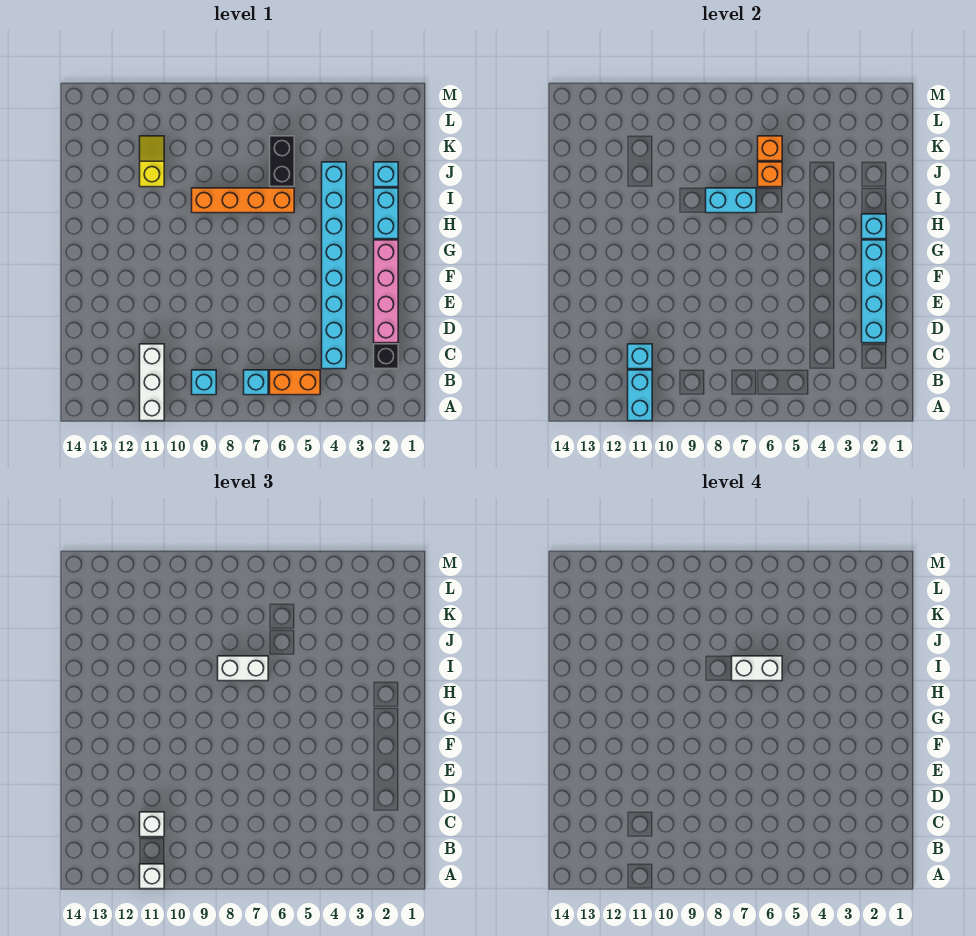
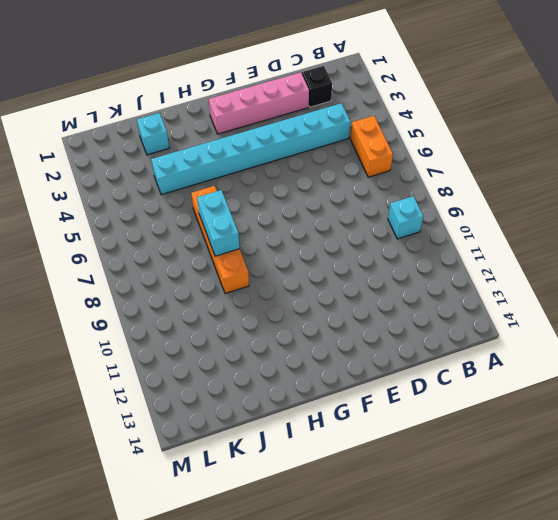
none -> white 1x3 brick [140,344,164,421]
none -> cyan 1x1 brick [244,370,268,395]
none -> cyan 1x2 brick [374,188,398,239]

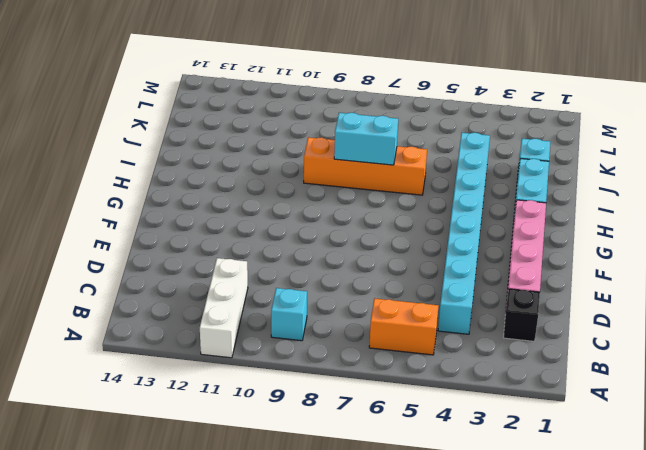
none -> cyan 1x1 brick [244,370,268,395]
none -> black 1x2 brick [270,136,294,187]
none -> yellow 1x2 slope [140,136,164,187]

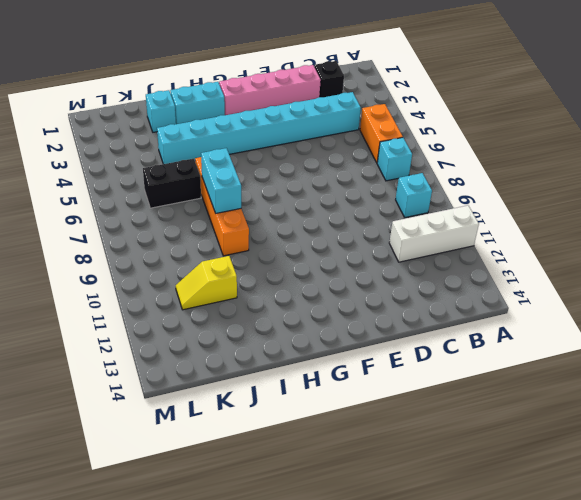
none -> cyan 1x2 brick [628,370,652,421]
none -> cyan 1x1 brick [628,344,652,369]
none -> cyan 1x4 brick [862,240,886,343]

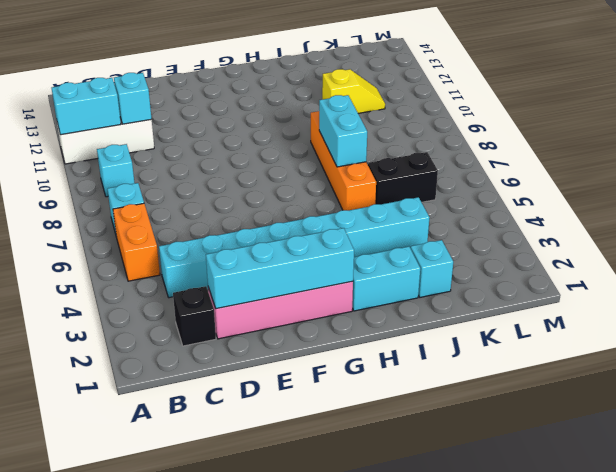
none -> cyan 1x1 brick [862,214,886,239]
none -> orange 1x1 brick [758,162,782,187]
none -> orange 1x1 brick [758,136,782,161]

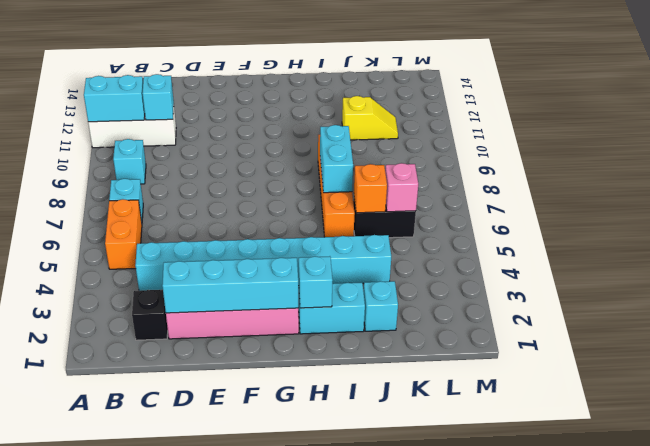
pink 1x1 brick [385,163,418,212] -> orange 1x1 brick [758,136,782,161]
none -> white 1x1 brick [140,864,164,889]
none -> white 1x1 brick [140,812,164,837]
none -> white 1x2 brick [218,656,268,681]

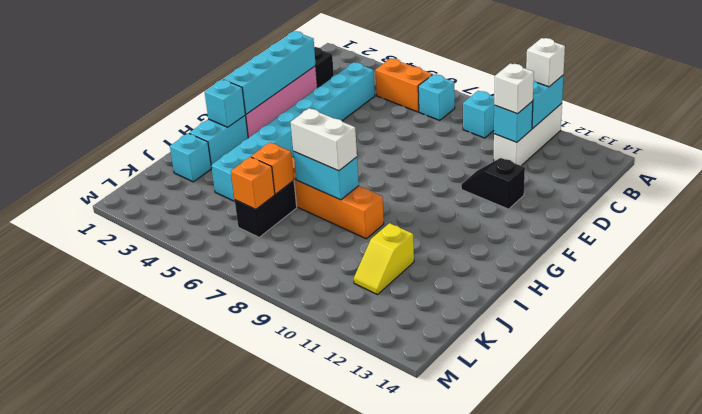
black 1x2 slope [461,158,525,209] -> none
none -> white 1x2 brick [732,656,782,681]

